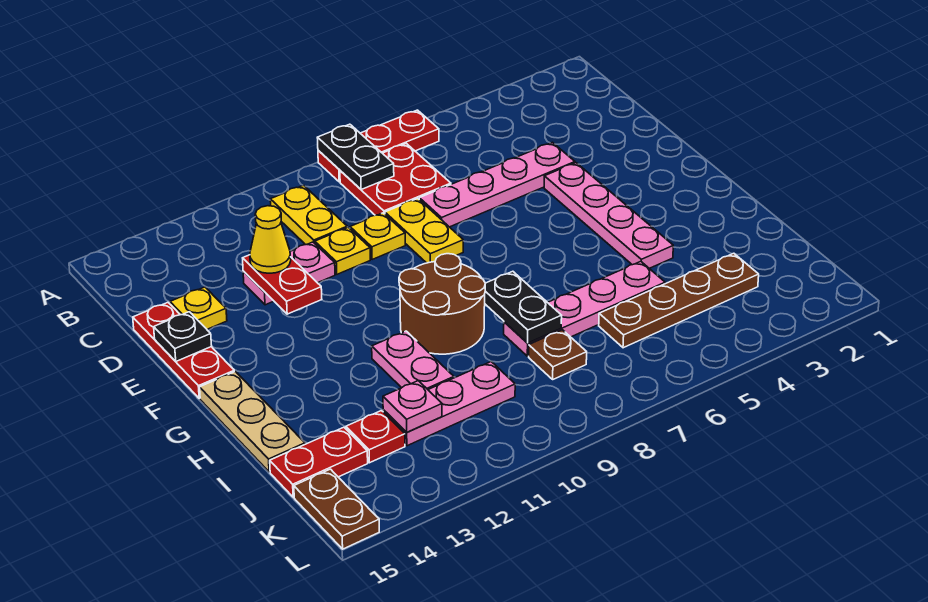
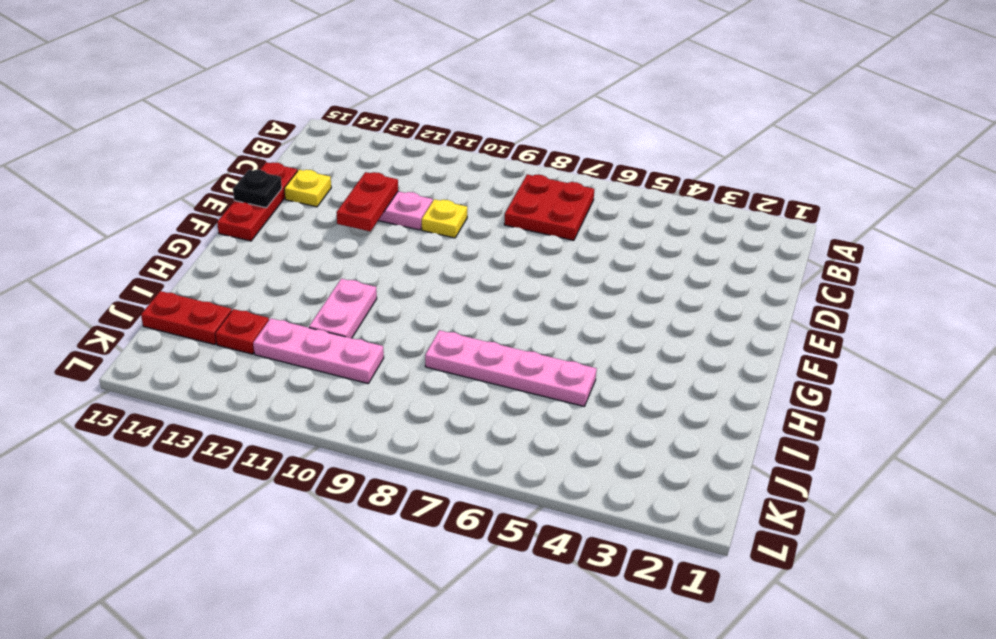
none -> red 1x3 plate [318,110,439,182]
none -> yellow 1x2 plate [270,185,347,245]
none -> pink 1x4 plate [419,142,575,227]

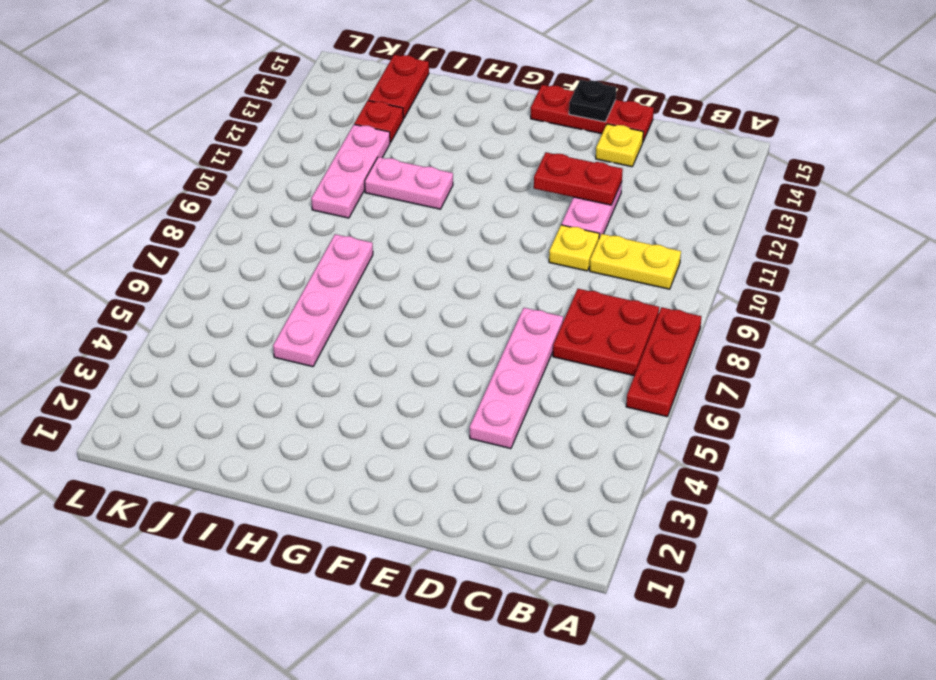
none -> yellow 1x2 plate [385,198,463,263]
none -> yellow 1x1 plate [350,213,405,260]
none -> pink 1x4 plate [544,163,673,268]

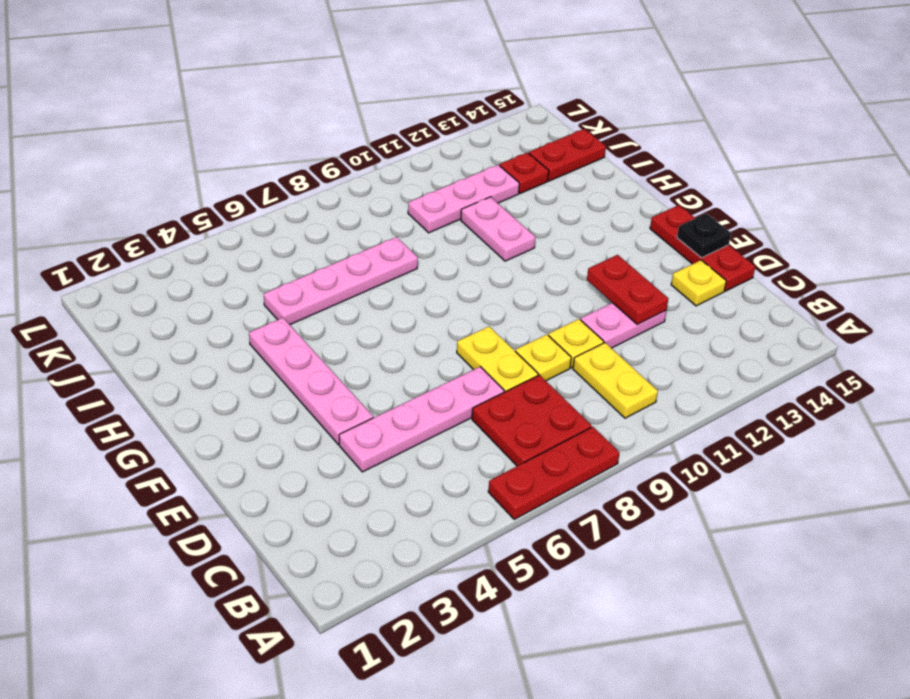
none -> brown 2x2 round brick [399,254,485,354]
none -> tan 1x3 plate [200,372,305,472]
none -> brown 1x4 plate [599,253,759,348]

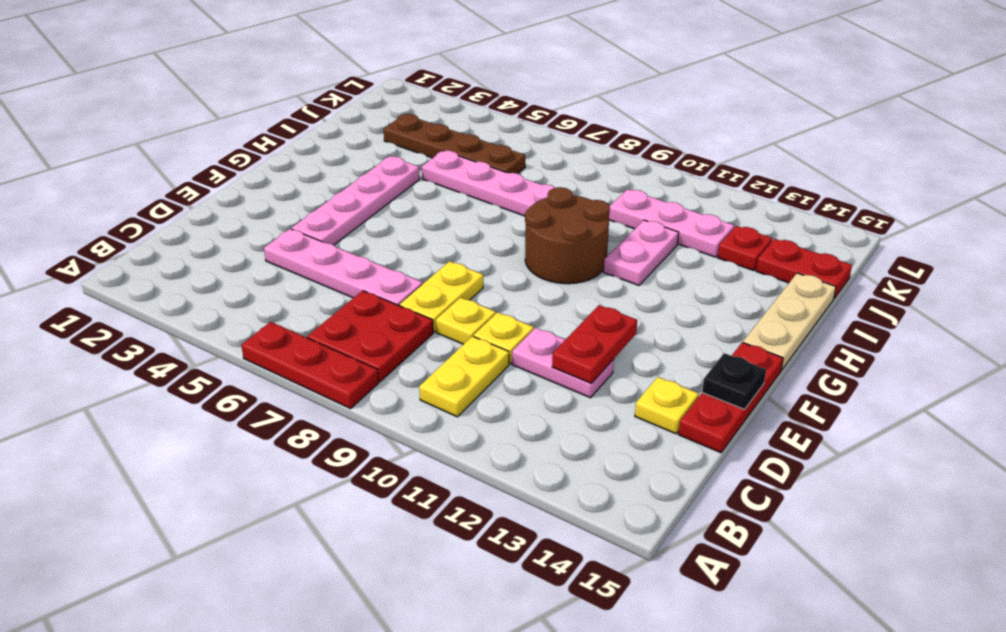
none -> brown 1x1 plate [529,330,587,379]
none -> brown 1x2 plate [294,469,379,549]
none -> black 1x2 plate [317,124,394,190]

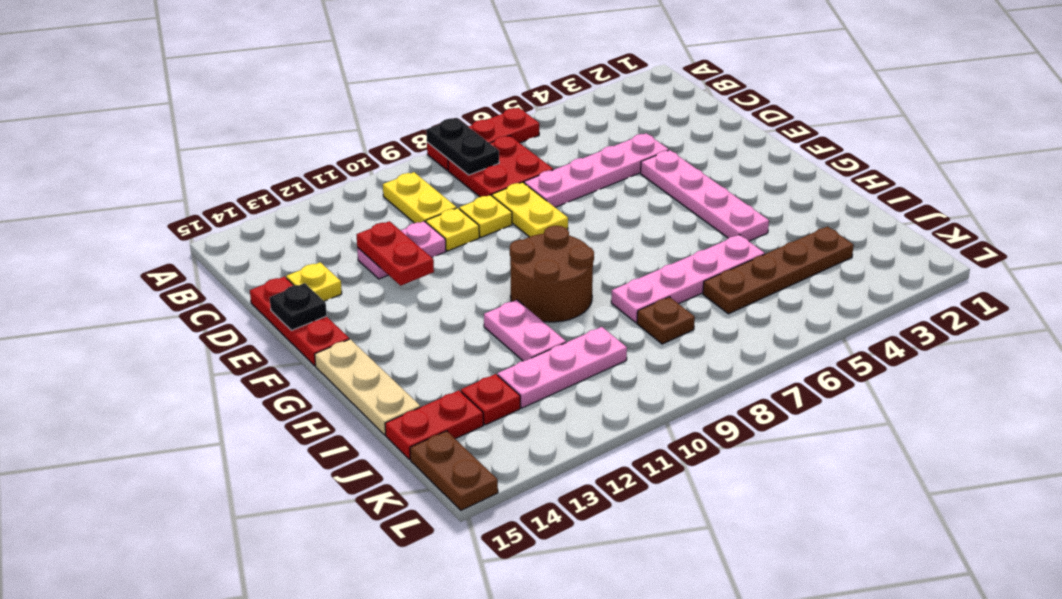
none -> black 1x2 plate [485,271,562,343]
none -> pink 1x1 plate [383,381,442,432]
none -> yellow 1x1 cone [250,206,291,273]

